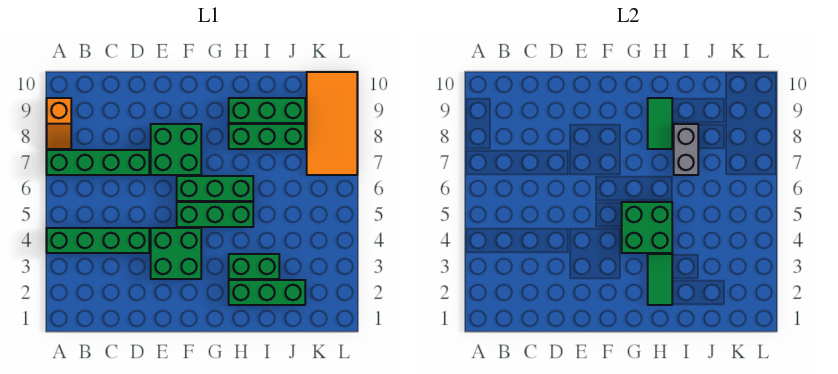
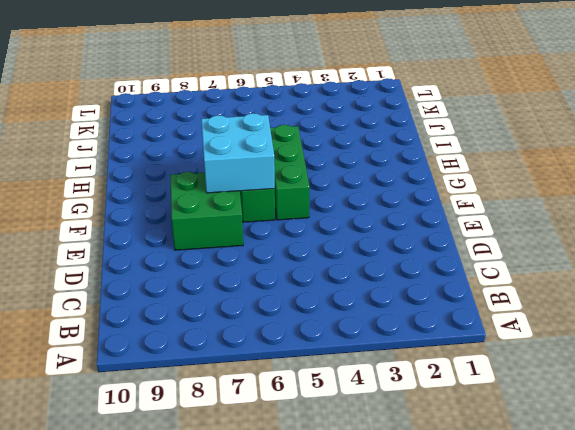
cyan 2x2 brick [201,113,275,193] -> none
none -> green 1x4 brick [47,228,149,253]
none -> green 1x4 brick [47,150,149,175]
none -> orange 1x2 slope [47,98,71,149]

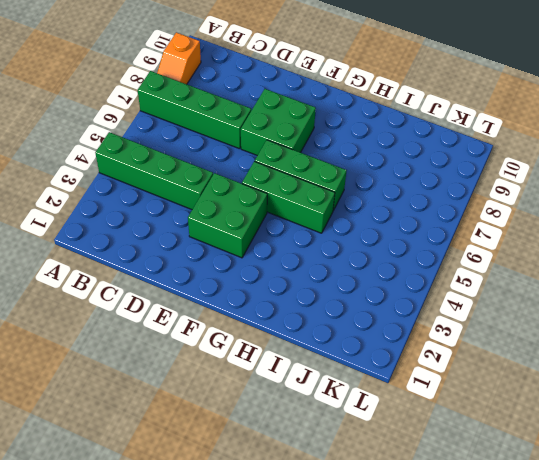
none -> green 1x3 brick [229,280,305,305]
none -> green 1x2 brick [229,254,279,279]
none -> green 1x3 brick [229,124,305,149]

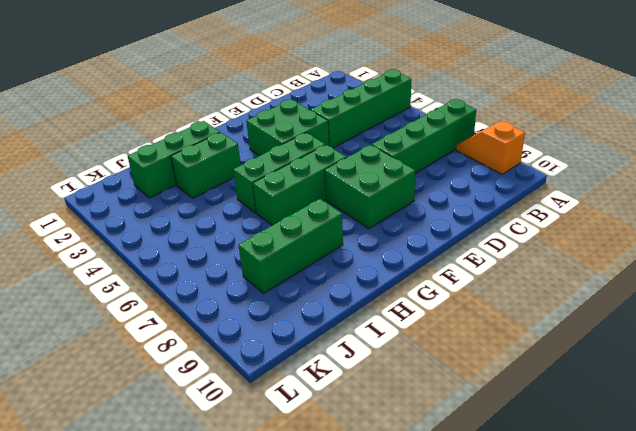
none -> green 1x3 brick [229,98,305,123]
none -> orange 2x4 tile [307,72,357,175]
none -> green 2x2 brick [622,202,672,253]

